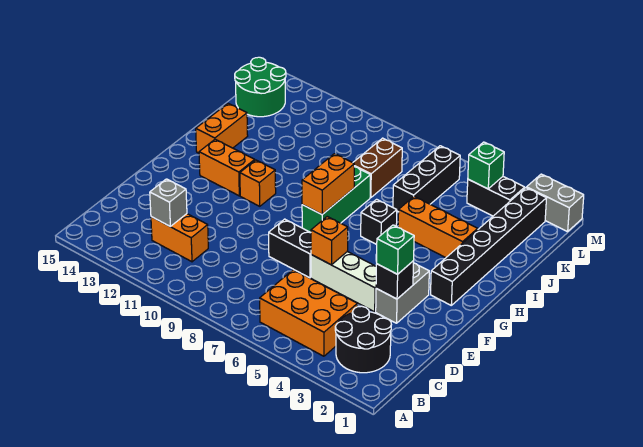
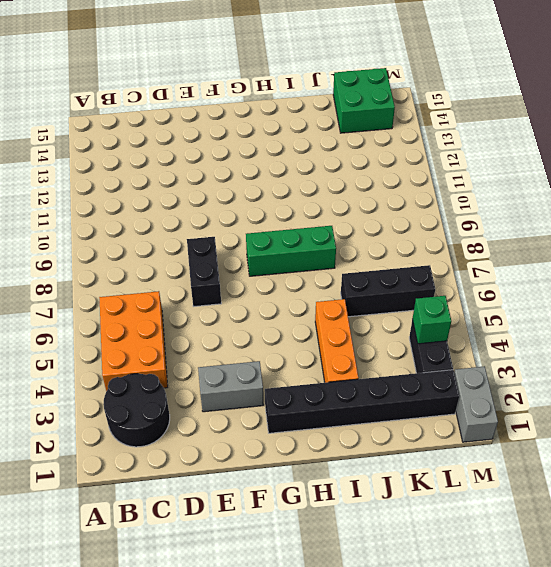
green 2x2 brick [333,68,395,133] -> green 2x2 round brick [235,57,286,117]
none -> orange 1x2 brick [151,214,208,262]
none -> white 1x3 brick [311,252,376,312]
none -> orange 1x1 brick [240,160,276,206]

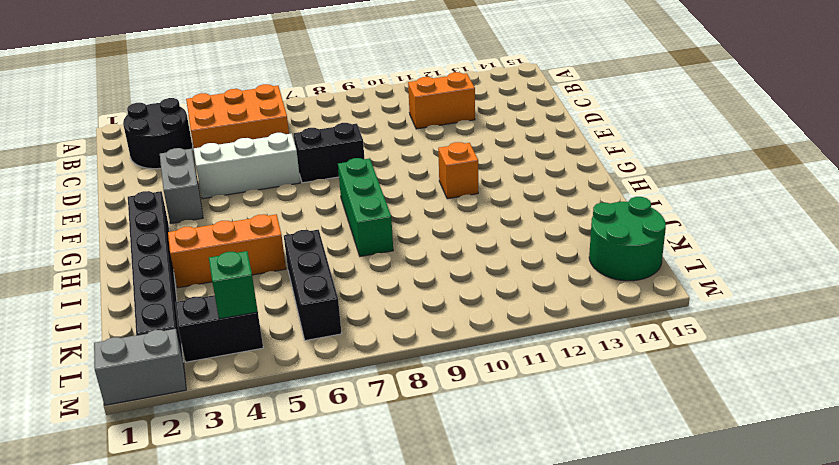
none -> orange 1x2 brick [199,139,255,196]
none -> black 1x1 brick [361,199,397,245]
none -> orange 1x2 brick [196,103,248,153]

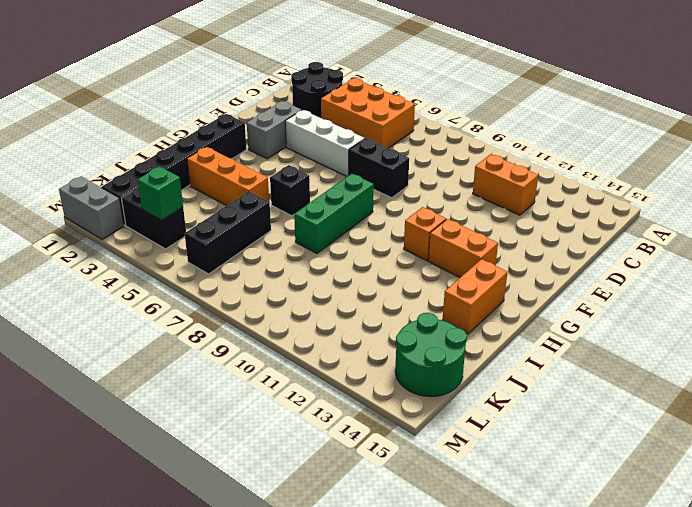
none -> brown 1x2 brick [353,138,402,198]
none -> grey 1x1 brick [150,179,187,226]
none -> black 1x1 brick [376,261,414,299]

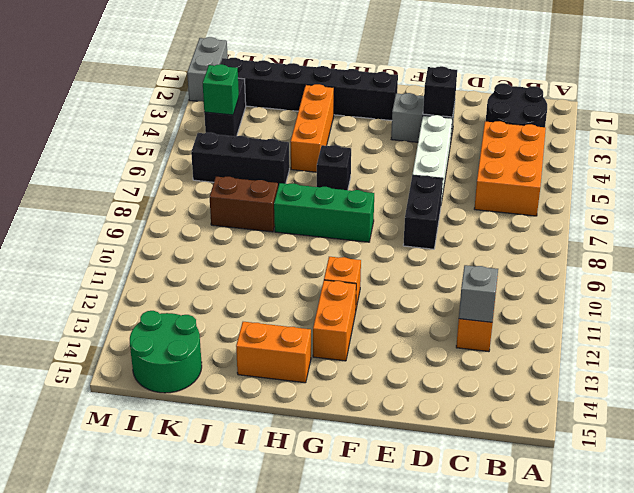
none -> orange 1x1 brick [311,217,348,265]
none -> orange 1x2 brick [302,154,354,214]
none -> green 1x1 brick [377,225,414,274]

